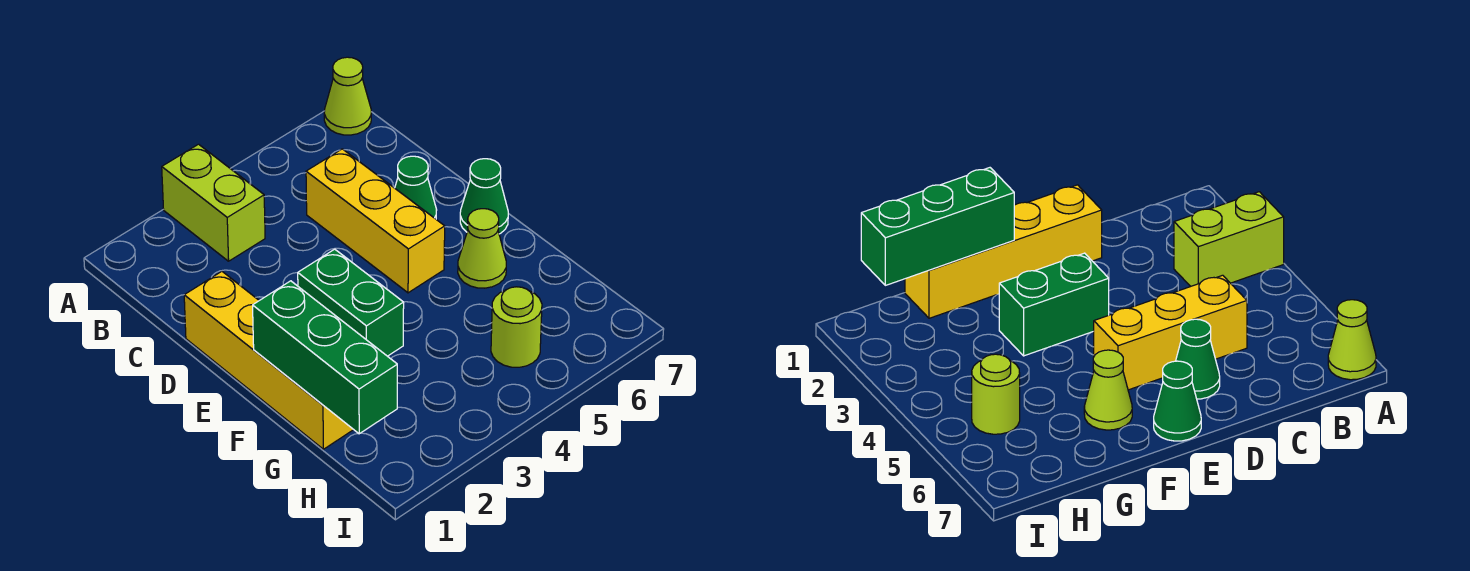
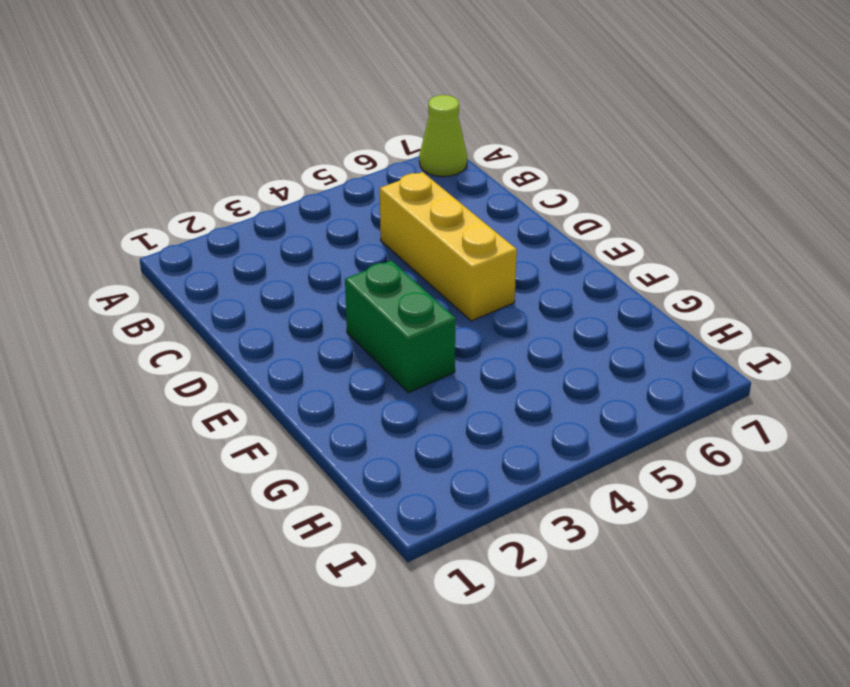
none -> lime 1x2 brick [162,144,265,261]
none -> yellow 1x4 brick [184,271,353,449]

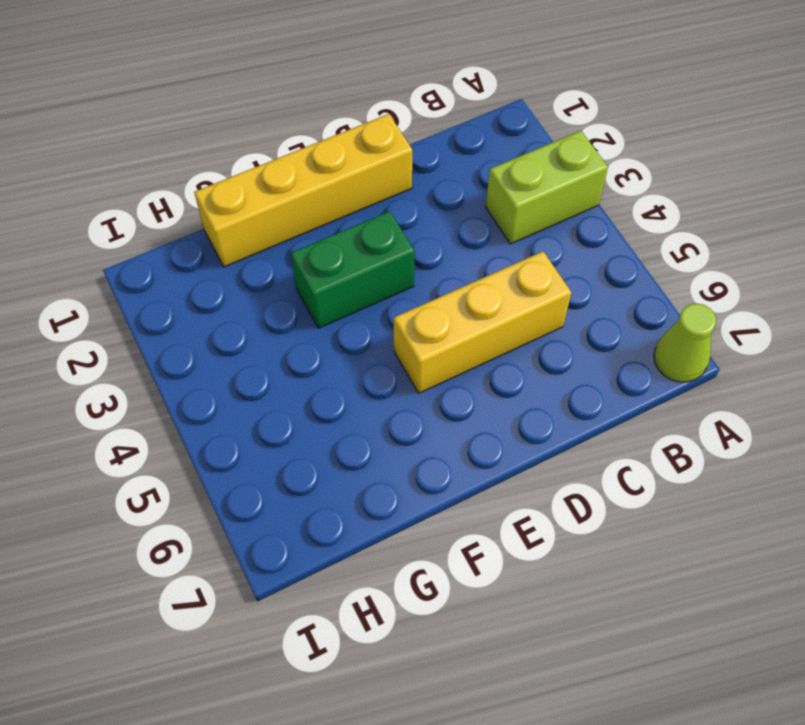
none -> green 1x1 cone [395,156,437,219]
none -> green 1x1 cone [460,159,508,234]

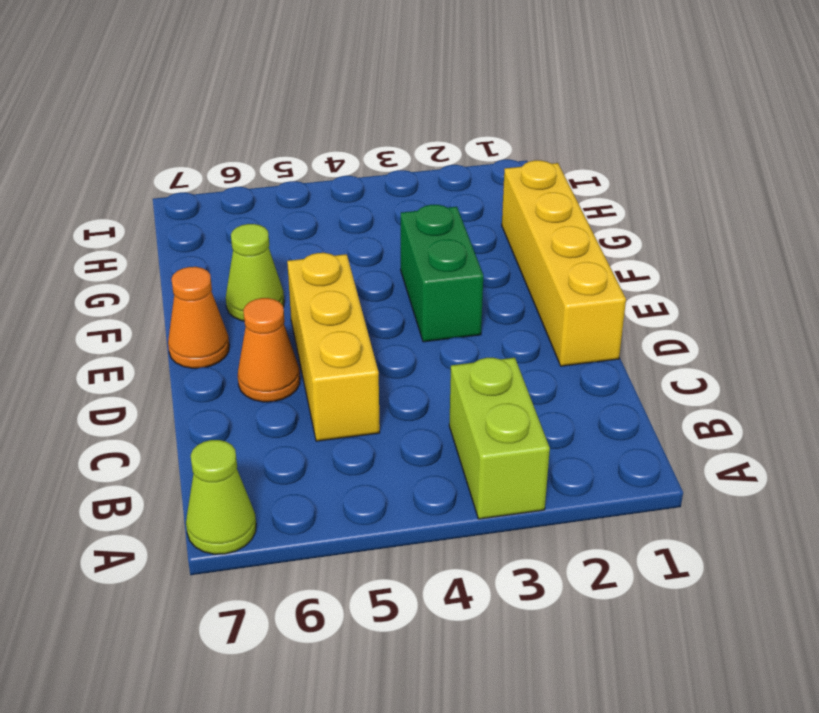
orange 1x1 cone [238,298,300,402] -> green 1x1 cone [395,156,437,219]
orange 1x1 cone [168,267,229,368] -> green 1x1 cone [460,159,508,234]
none -> lime 1x1 round brick [491,287,542,367]
none -> green 1x3 brick [253,281,397,434]

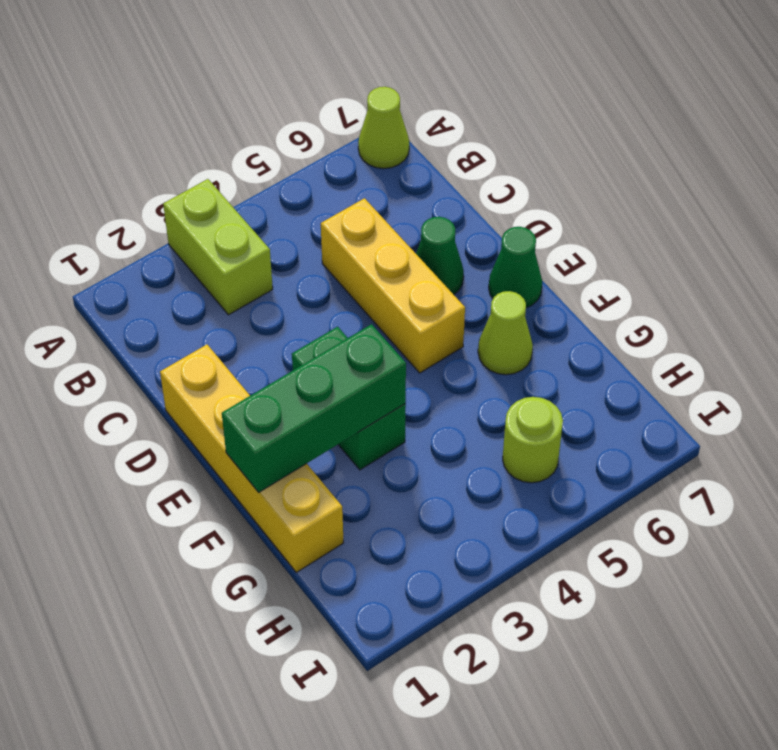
green 1x3 brick [222,324,406,492] -> green 1x3 brick turned to [253,281,397,434]

